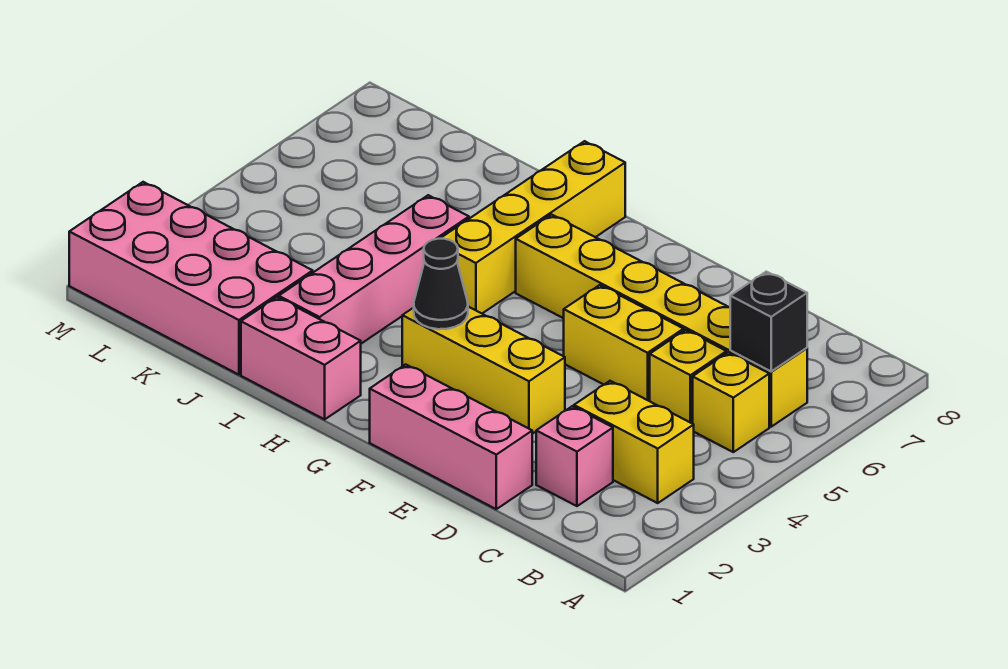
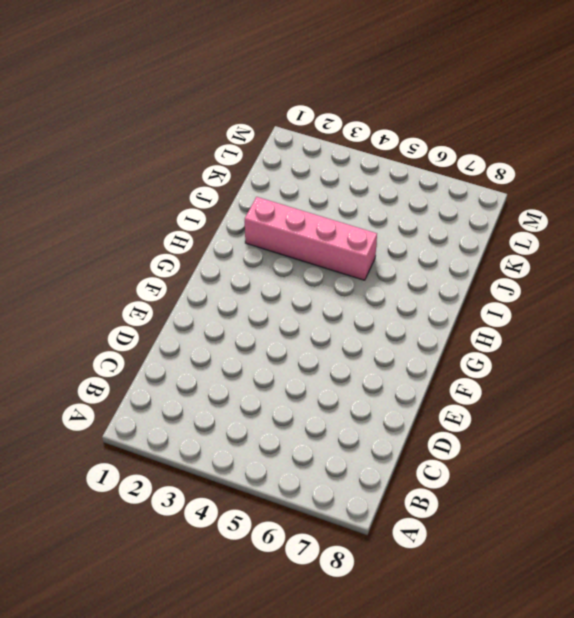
none -> yellow 1x2 brick [574,381,694,503]
none -> yellow 1x1 brick [693,352,769,452]
none -> yellow 1x6 brick [516,215,807,427]

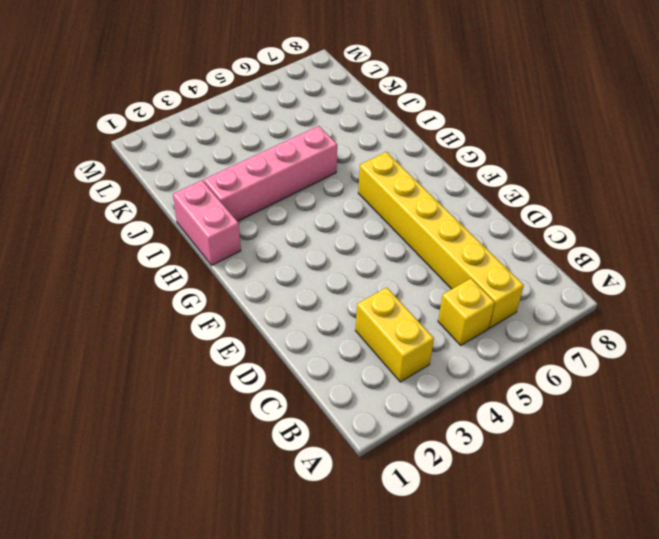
none -> pink 1x1 brick [536,406,613,506]
none -> yellow 1x1 brick [650,330,726,424]
none -> pink 1x3 brick [370,364,532,509]

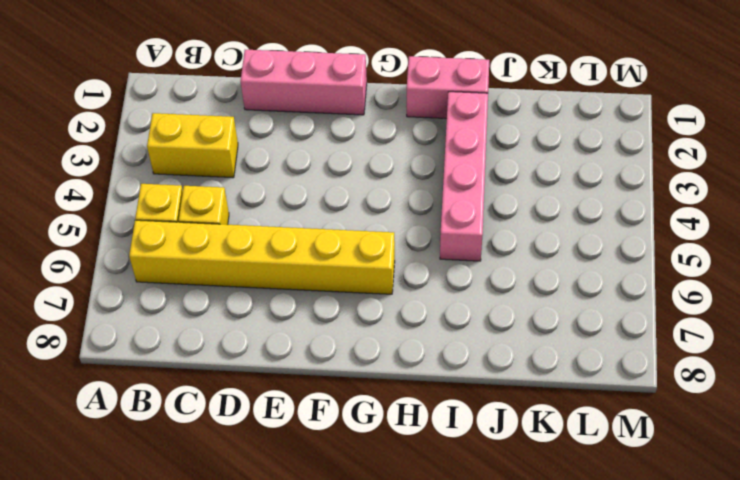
none -> pink 1x1 brick [536,406,613,506]
none -> yellow 1x2 brick [564,285,684,401]
none -> yellow 1x3 brick [402,307,565,434]

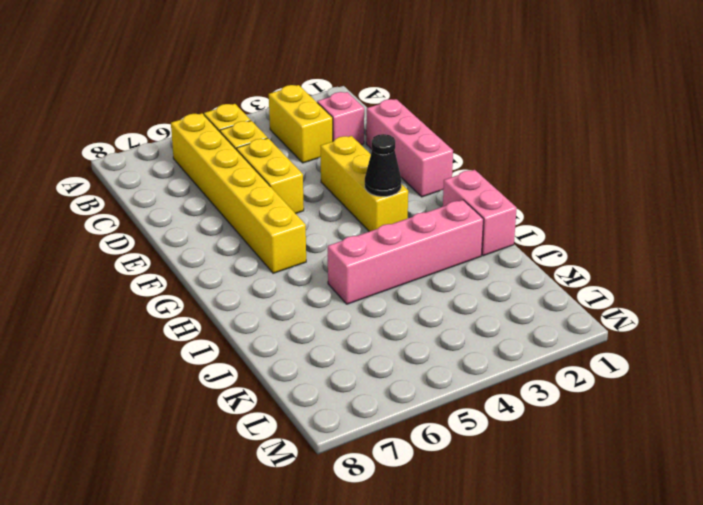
none -> yellow 1x4 brick [440,141,625,313]
none -> pink 2x4 brick [69,182,313,375]
none -> black 1x1 brick [730,272,807,371]

